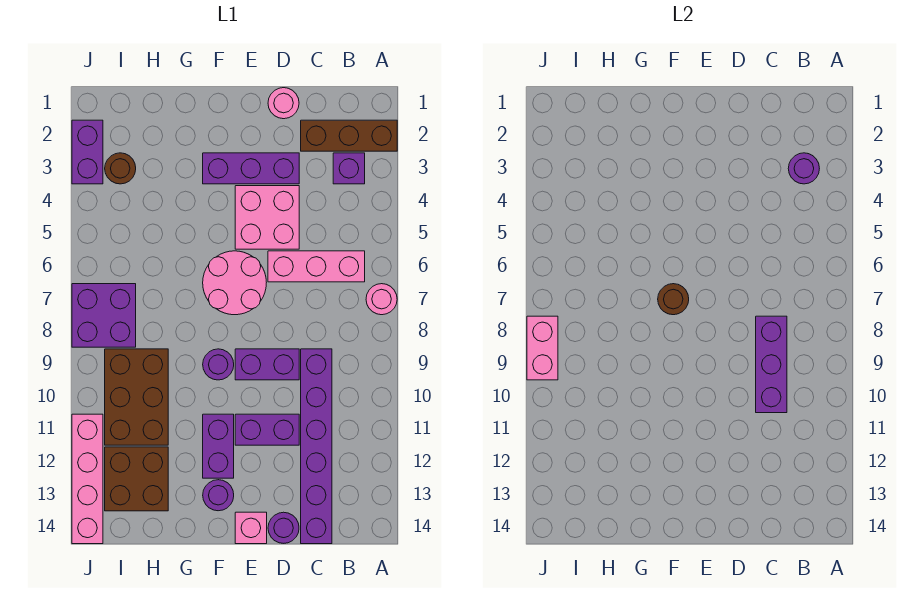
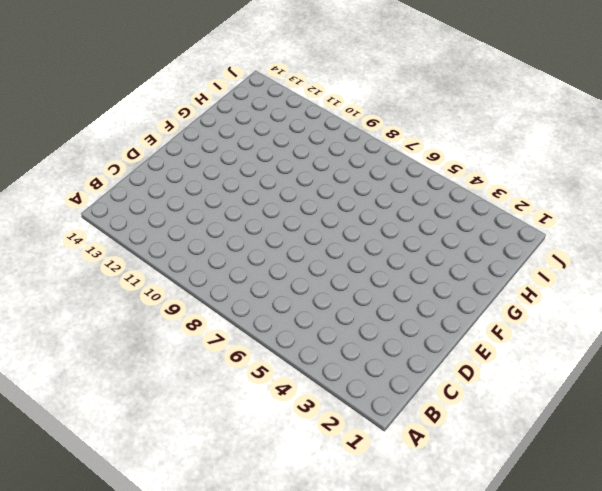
none -> brown 1x3 brick [301,120,397,151]
none -> pink 1x1 round brick [366,284,397,315]
none -> purple 1x1 brick [333,153,365,184]

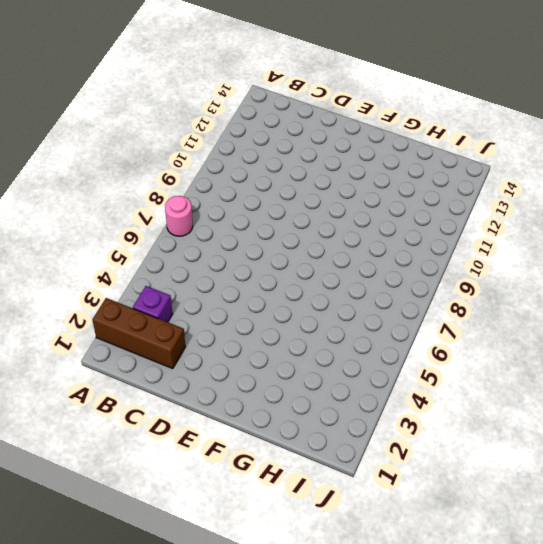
none -> pink 1x3 brick [268,251,365,282]
none -> purple 1x6 brick [301,349,332,544]
none -> pink 1x1 round brick [268,88,299,119]

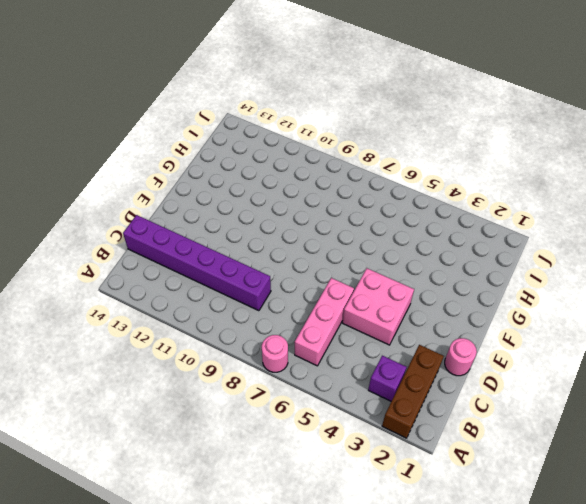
none -> purple 1x3 brick [203,153,299,184]
none -> purple 1x2 brick [235,349,299,380]
none -> purple 1x2 brick [235,414,299,445]

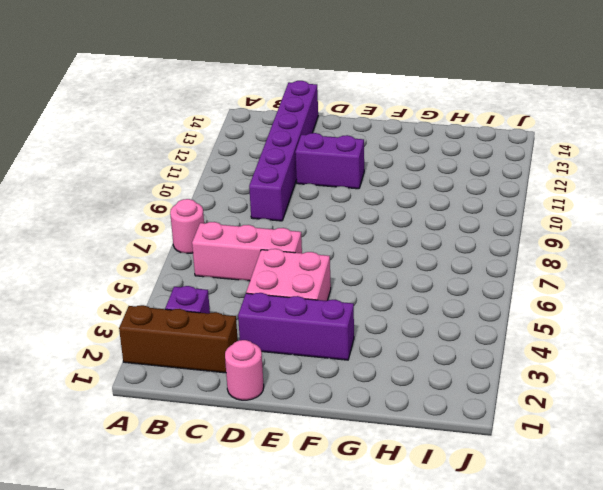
none -> purple 1x2 brick [235,349,299,380]
none -> purple 1x1 round brick [268,512,299,543]
none -> pink 2x2 round brick [203,251,266,315]

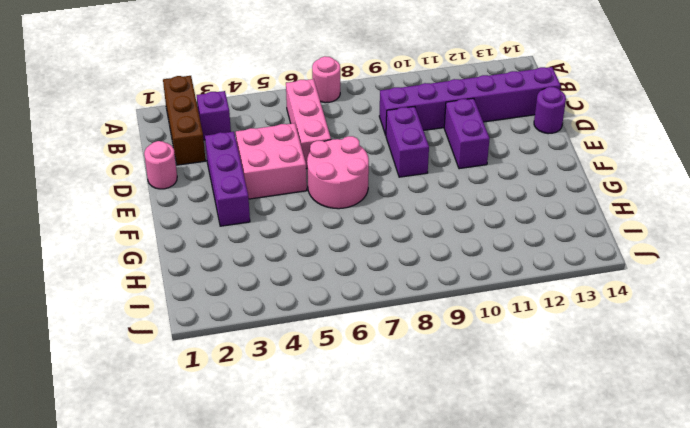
none -> pink 1x1 brick [235,512,267,544]
none -> purple 1x1 round brick [203,349,234,380]
none -> purple 1x2 brick [203,414,234,478]

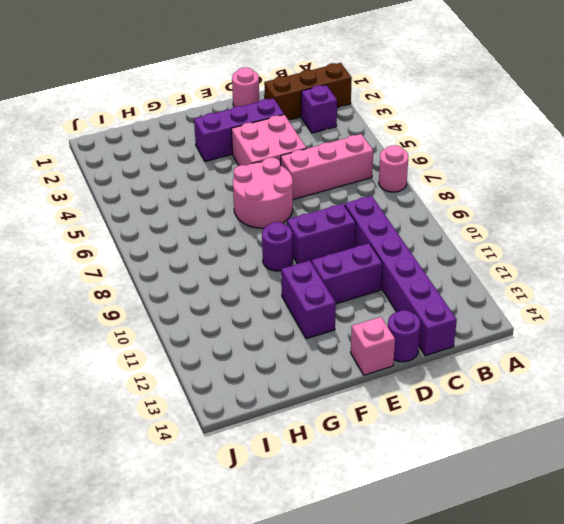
none -> purple 1x1 round brick [203,480,234,511]
none -> brown 2x3 brick [105,349,168,445]
none -> brown 2x2 brick [105,447,168,511]

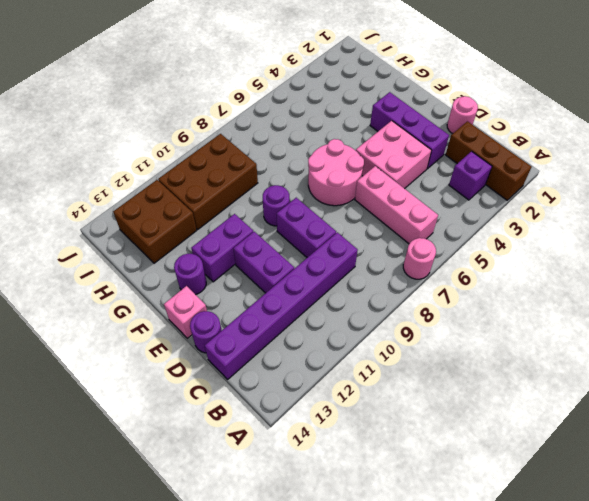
none -> brown 1x1 round brick [105,153,136,184]
none -> purple 2x2 brick [72,284,136,347]
none -> purple 1x2 brick [72,120,103,184]

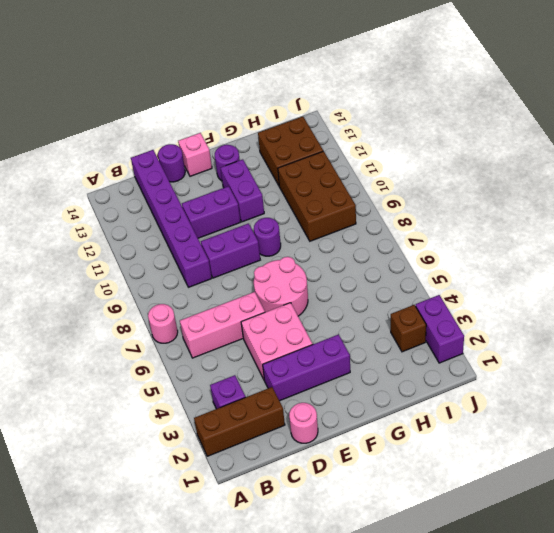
brown 1x1 brick [391,305,426,352] -> brown 1x1 round brick [105,153,136,184]
none -> purple 2x2 brick [72,284,136,347]
none -> pink 1x4 brick [72,414,103,544]
none -> purple 1x1 round brick [788,153,819,184]

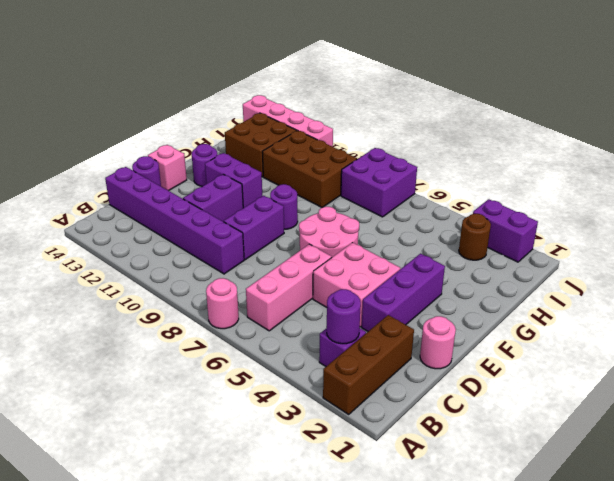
none -> purple 1x3 brick [756,316,787,413]
none -> brown 1x1 round brick [658,284,689,315]
none -> pink 1x2 brick [527,316,558,380]

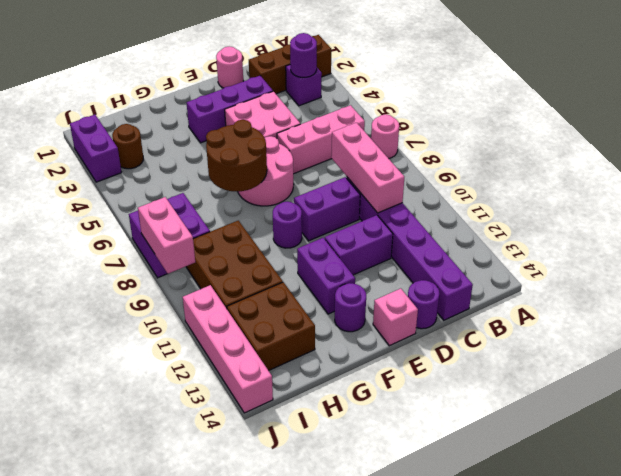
pink 1x3 brick [331,123,404,213] -> purple 1x3 brick [756,316,787,413]
brown 2x2 round brick [206,120,267,192] -> brown 1x1 round brick [658,284,689,315]

